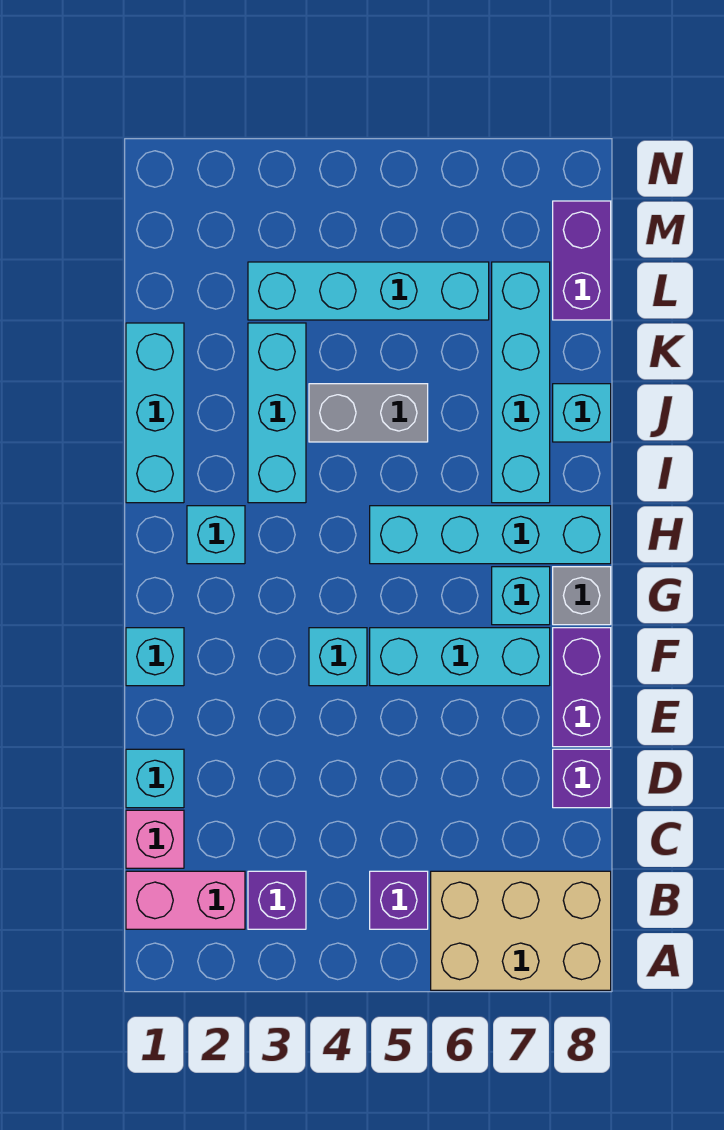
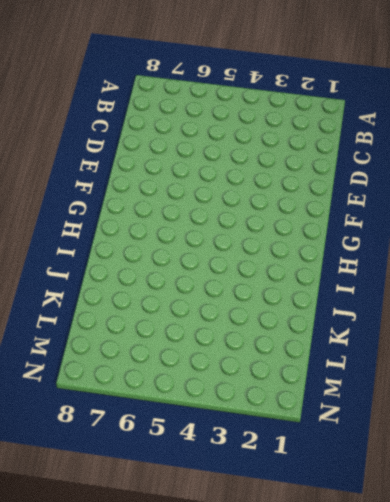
none -> tan 2x3 brick [431,871,611,990]
none -> pink 1x2 brick [126,871,245,929]
none -> purple 1x1 brick [248,871,306,929]

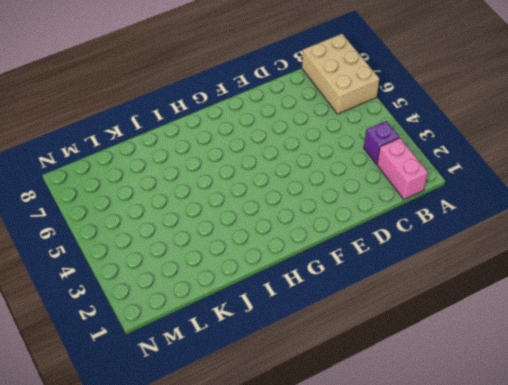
none -> purple 1x1 brick [370,871,428,929]
none -> pink 1x1 brick [126,810,184,868]
none -> cyan 1x1 brick [126,749,184,808]

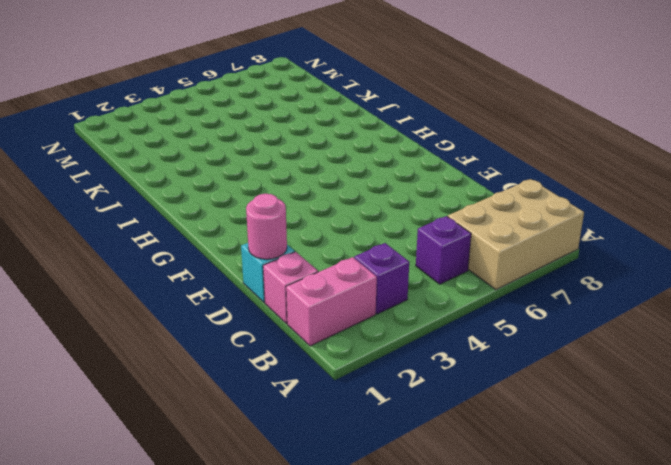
pink 1x1 round brick [246,194,287,259] -> none
none -> purple 1x1 brick [553,749,611,808]
none -> purple 1x2 brick [553,628,611,747]
none -> cyan 1x1 brick [126,628,184,686]

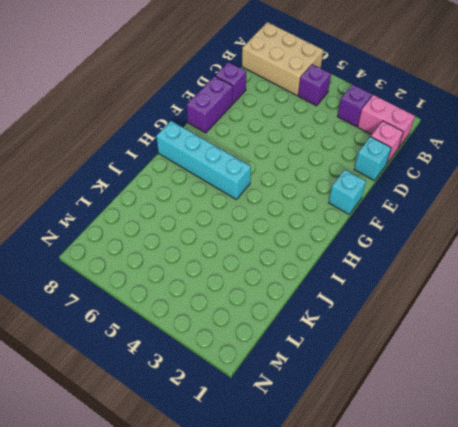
none -> cyan 1x1 brick [309,628,367,686]
none -> cyan 1x3 brick [370,628,550,686]
none -> cyan 1x1 brick [492,567,550,625]

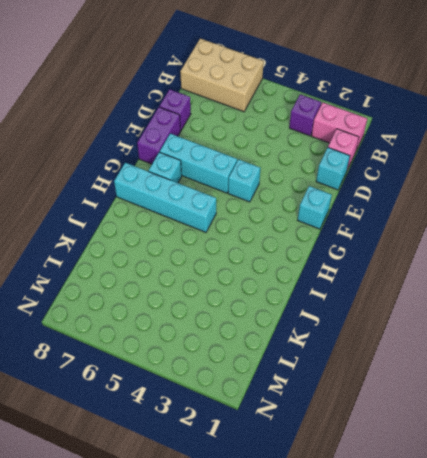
none -> purple 1x1 brick [370,871,428,929]
none -> grey 1x1 brick [553,567,611,625]
none -> cyan 1x1 brick [187,506,245,564]

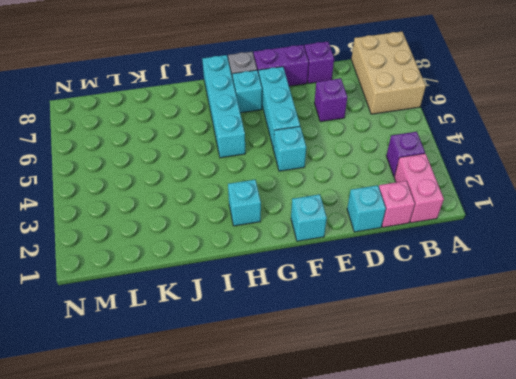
purple 1x1 brick [314,78,347,122] -> purple 1x1 brick moved to [370,871,428,929]
none -> cyan 1x3 brick [126,323,184,503]
none -> cyan 1x3 brick [248,323,306,503]
none -> cyan 1x4 brick [492,262,550,503]

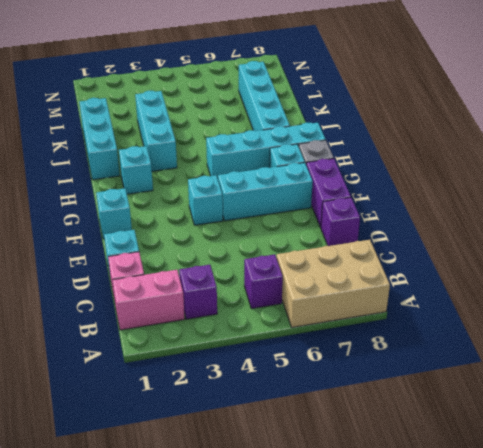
none -> grey 1x2 brick [309,384,428,442]
none -> cyan 1x1 brick [553,384,611,442]
none -> cyan 1x4 brick [248,262,489,320]

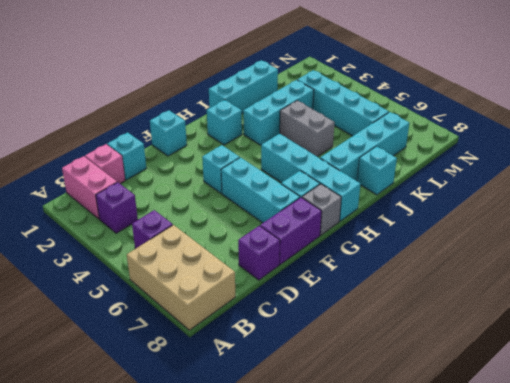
none -> purple 1x2 brick [553,201,611,320]

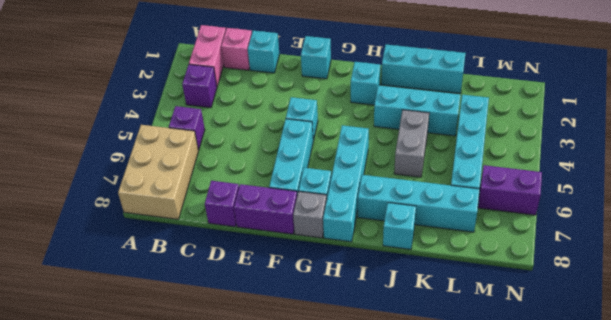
purple 1x2 brick [478,165,542,215] -> purple 1x2 brick moved to [553,201,611,320]

